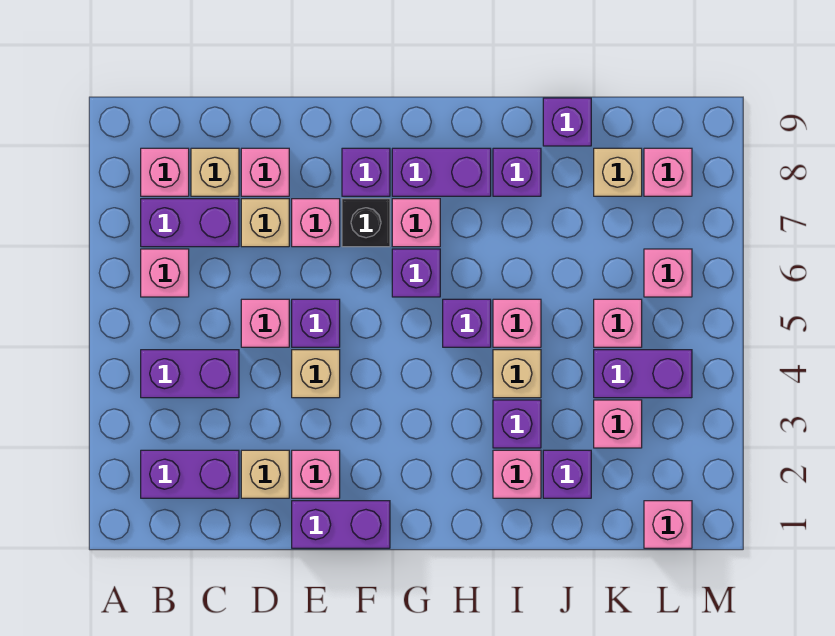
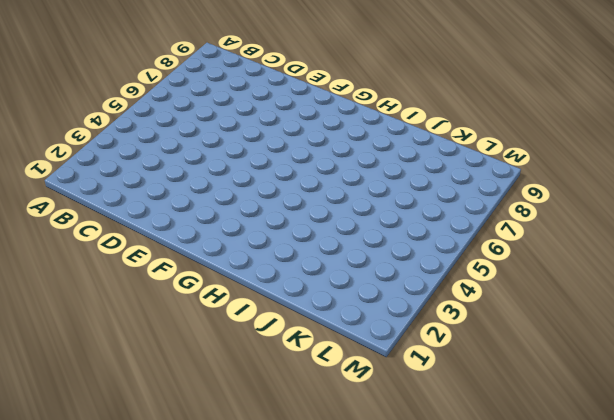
none -> purple 1x2 brick [141,450,239,498]
none -> purple 1x2 brick [141,350,239,398]
none -> pink 1x1 brick [141,249,189,297]
none -> purple 1x2 brick [141,199,239,247]

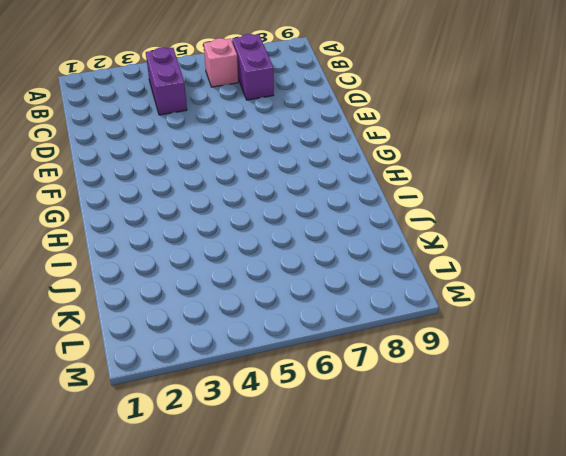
none -> purple 1x2 brick [141,450,239,498]
none -> pink 1x1 brick [141,148,189,196]
none -> tan 1x1 brick [191,148,239,196]
none -> tan 1x1 brick [241,450,289,498]

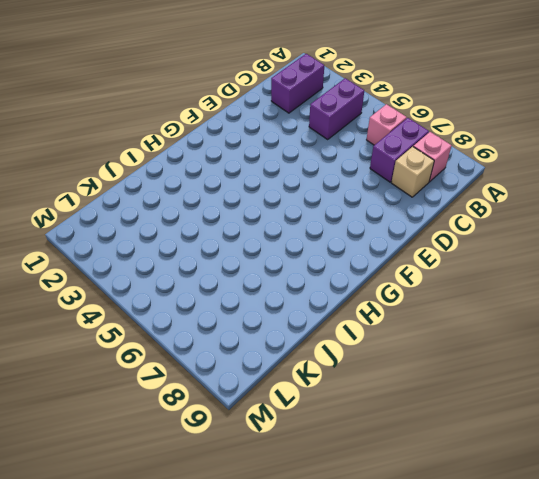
none -> tan 1x1 brick [241,450,289,498]
none -> pink 1x1 brick [241,299,289,347]
none -> tan 1x1 brick [241,199,289,247]
none -> pink 1x1 brick [241,148,289,196]

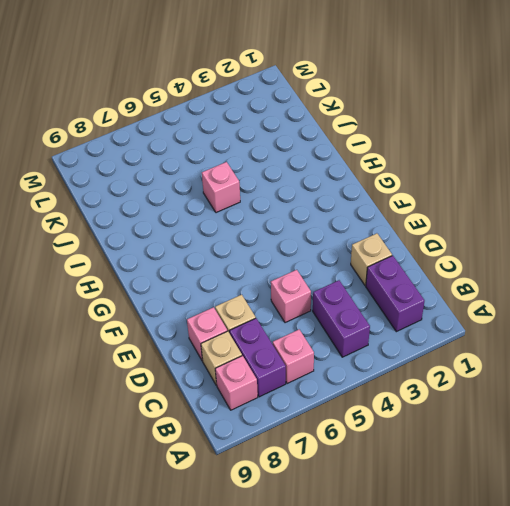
none -> purple 1x2 brick [292,501,390,548]
none -> pink 1x1 brick [292,450,340,498]
none -> tan 1x1 brick [292,350,340,398]
none -> purple 1x1 brick [292,299,340,347]

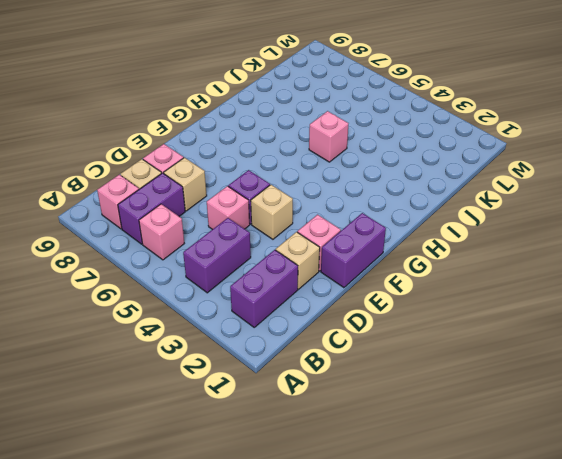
none -> pink 1x1 brick [292,199,340,247]
none -> black 1x1 brick [342,199,390,247]
none -> purple 1x1 brick [342,148,390,196]
none -> purple 1x1 brick [392,249,440,297]

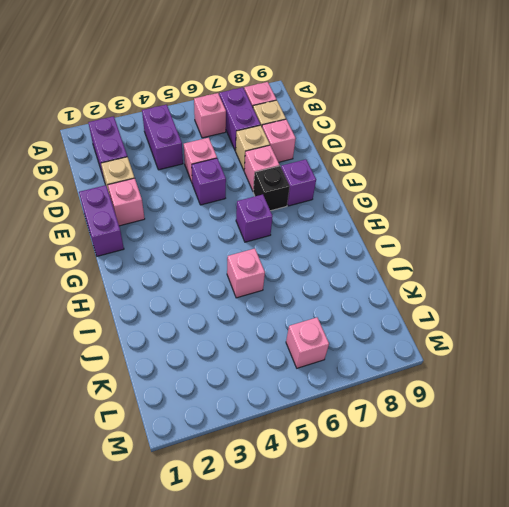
none -> tan 1x1 brick [292,350,340,398]
none -> pink 1x1 brick [392,199,440,247]
none -> purple 1x2 brick [392,148,491,196]
none -> purple 1x1 brick [443,299,491,347]

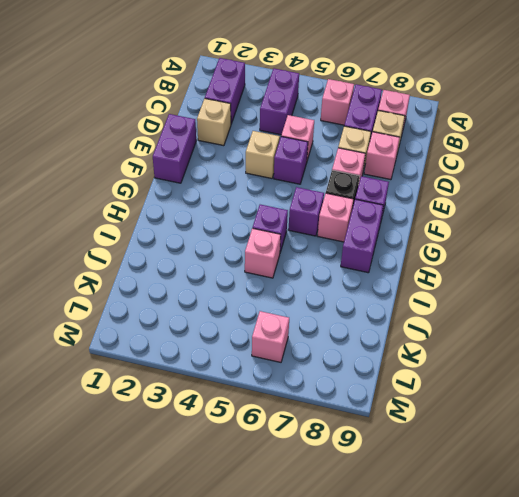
none -> pink 1x1 brick [292,450,340,498]
none -> pink 1x1 brick [493,450,541,498]
none -> purple 1x1 brick [493,400,541,448]
none -> tan 1x1 brick [493,350,541,398]

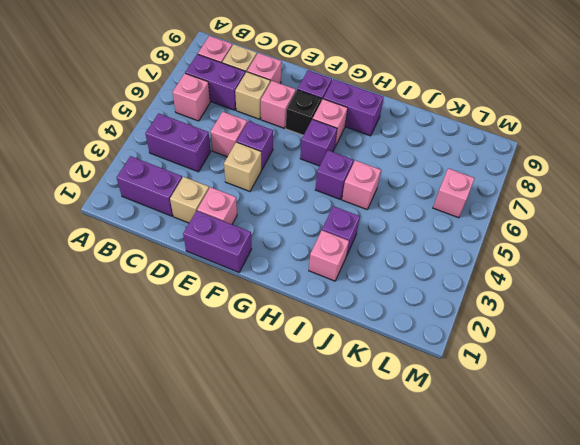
none -> tan 1x1 brick [493,350,541,398]
none -> purple 1x1 brick [493,148,541,196]
none -> purple 1x1 brick [543,450,591,498]
none -> purple 1x1 brick [543,98,591,146]

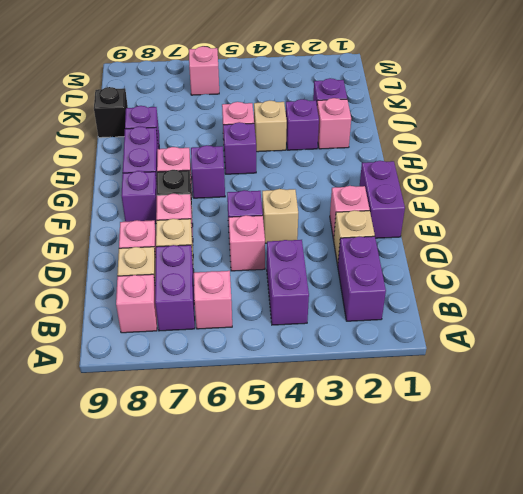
black 1x1 brick [94,87,128,138] -> purple 1x1 brick [543,98,591,146]
none -> pink 1x1 brick [594,400,642,448]
none -> purple 1x2 brick [594,350,692,398]
none -> pink 1x1 brick [594,299,642,347]
none -> tan 1x1 brick [594,148,642,196]

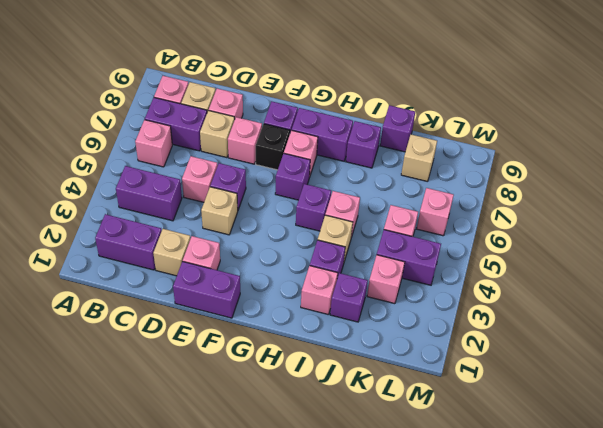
none -> pink 1x1 brick [644,501,692,548]
none -> pink 1x1 brick [644,148,692,196]

